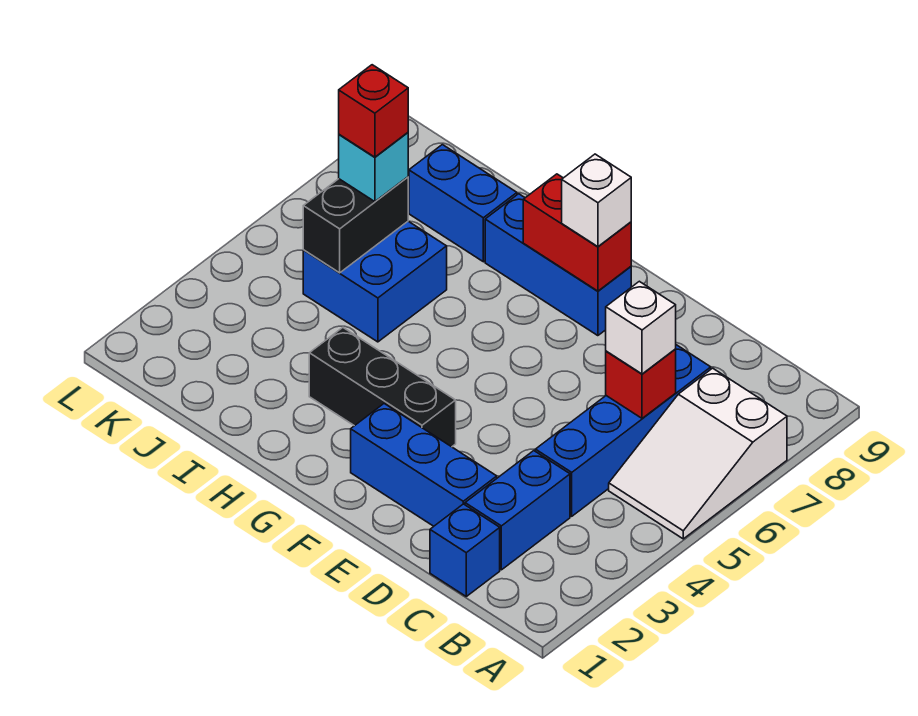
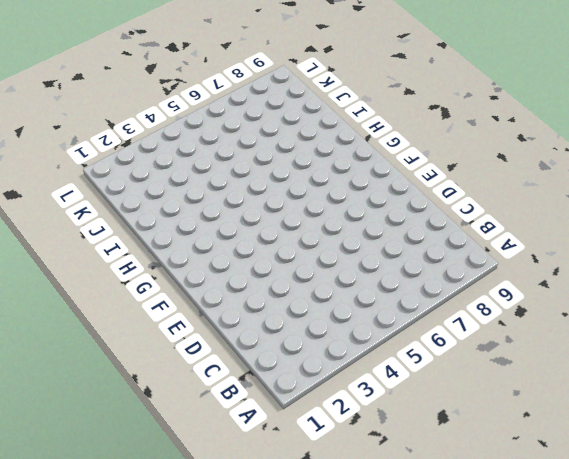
none -> white 2x3 slope [609,368,787,539]
none -> blue 1x1 brick [430,504,500,596]
none -> blue 1x2 brick [465,451,570,570]

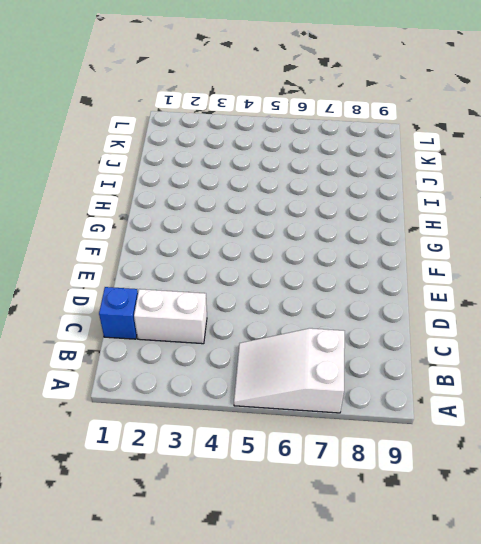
white 1x2 brick [134,289,207,344] -> blue 1x2 brick [465,451,570,570]
none -> blue 1x4 brick [535,345,711,516]
none -> blue 1x3 brick [351,404,497,526]
none -> black 1x3 brick [309,328,456,447]

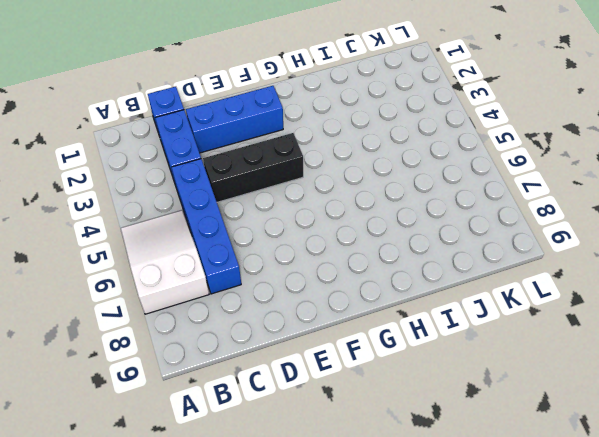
black 1x3 brick [203,133,303,202] -> black 1x3 brick moved to [309,328,456,447]
none -> blue 1x3 brick [485,194,631,336]
none -> blue 2x2 brick [303,221,447,342]
none -> blue 1x2 brick [409,145,517,262]

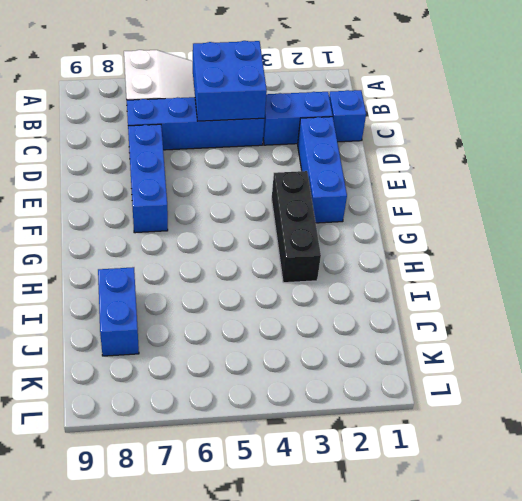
blue 2x2 brick [193,41,267,121] -> blue 2x2 brick moved to [303,221,447,342]
blue 1x3 brick [128,124,168,233] -> blue 1x3 brick moved to [485,194,631,336]
none -> red 1x1 brick [606,349,676,418]
none -> red 1x2 brick [523,174,631,291]
none -> black 1x2 brick [303,177,408,273]

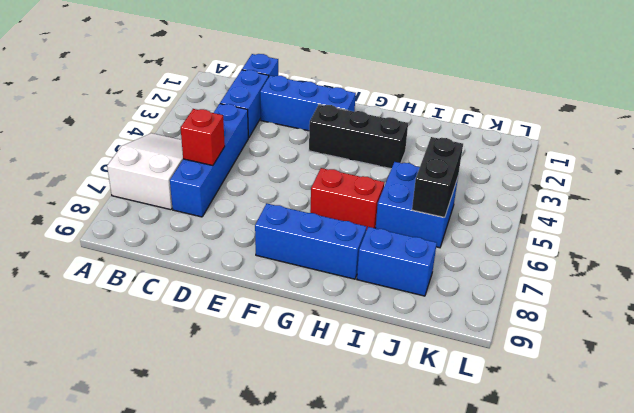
red 1x2 brick [310,168,384,231] -> red 1x2 brick moved to [523,174,631,291]
none -> white 1x1 brick [606,281,676,374]
none -> white 1x1 brick [562,154,631,247]
none -> cyan 1x1 brick [339,133,408,202]

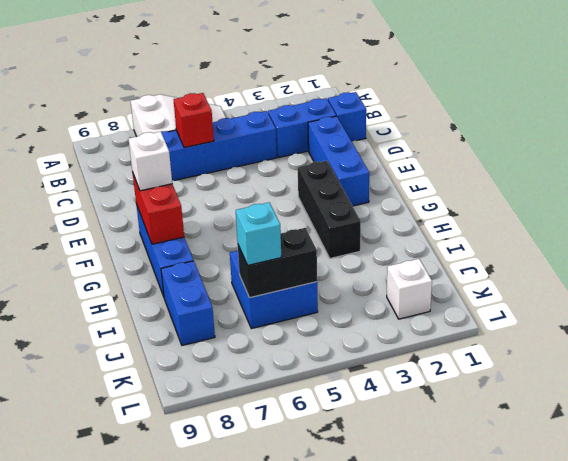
white 1x1 brick [387,259,432,319] -> white 1x1 brick moved to [606,281,676,374]
none -> red 1x1 brick [339,65,408,157]

